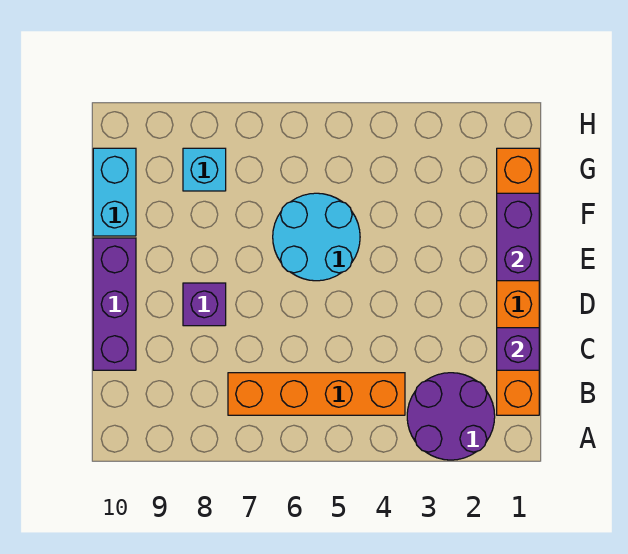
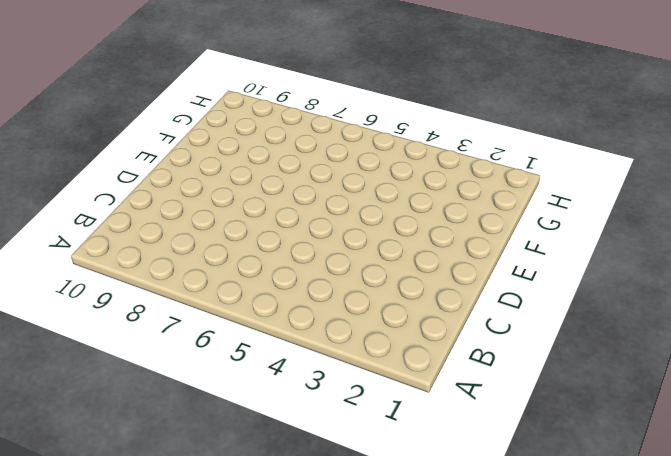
none -> purple 2x2 round brick [407,373,495,460]
none -> orange 1x6 brick [497,148,539,415]

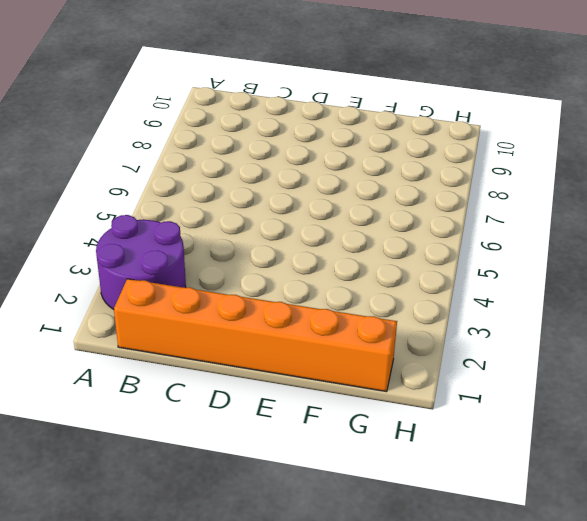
none -> orange 1x4 brick [228,373,405,415]
none -> purple 1x3 brick [93,238,136,370]

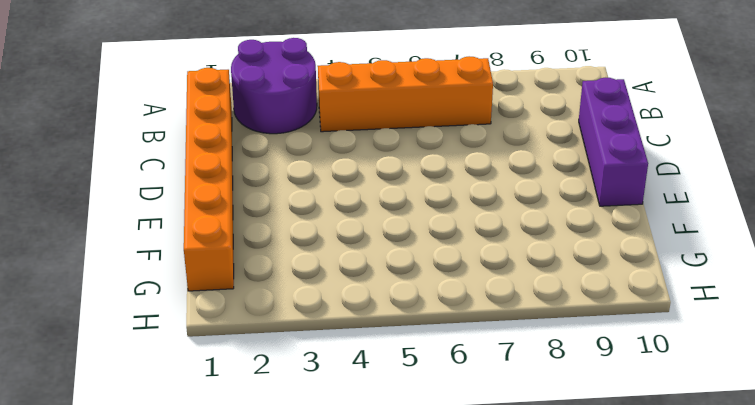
none -> purple 1x1 brick [183,283,226,326]
none -> cyan 2x2 round brick [273,193,360,281]

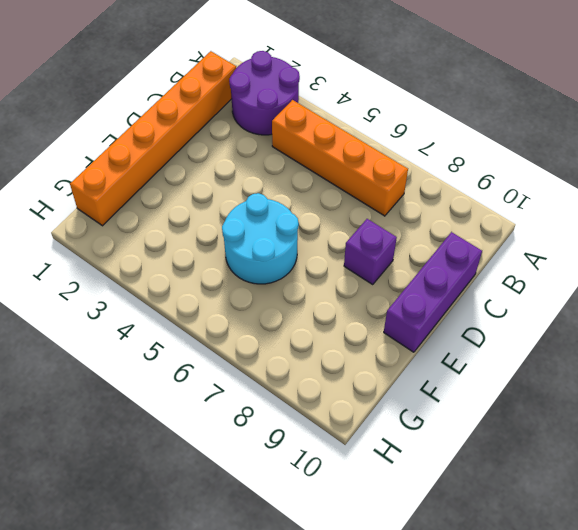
none -> cyan 1x2 brick [93,148,136,236]
none -> cyan 1x1 brick [183,148,226,191]

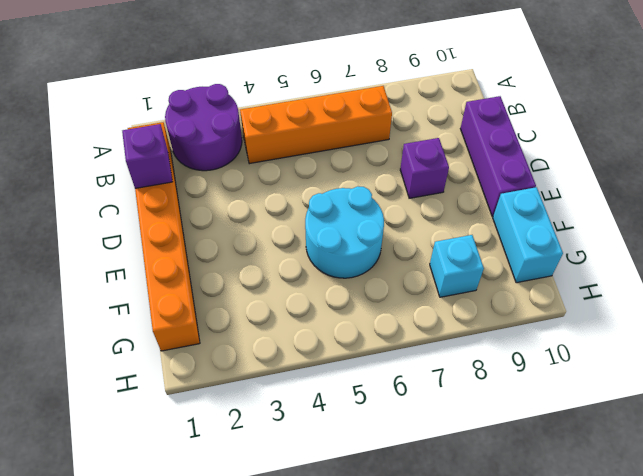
none -> purple 1x2 brick [497,193,539,281]

